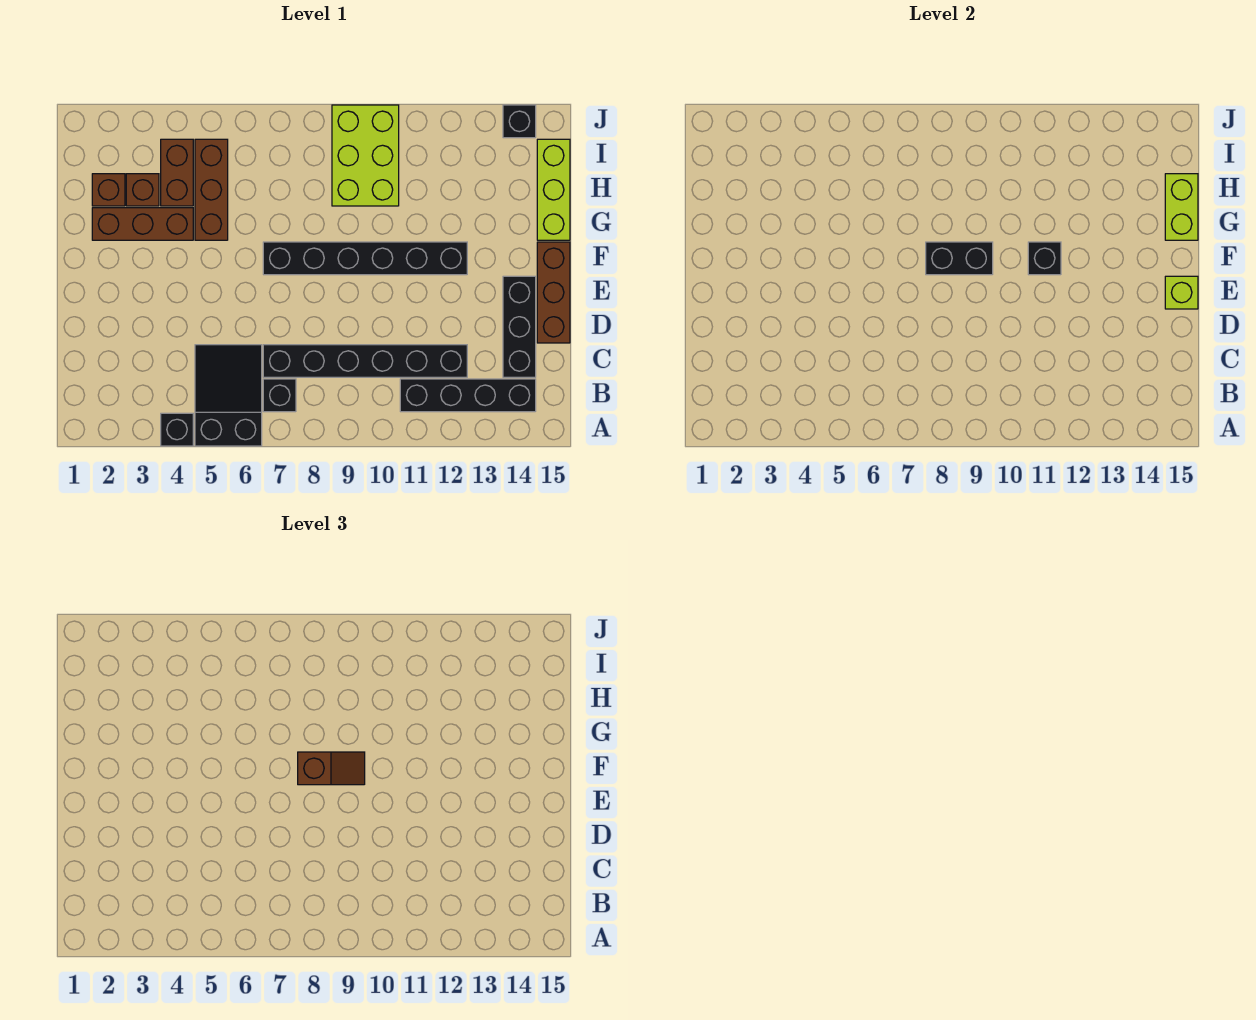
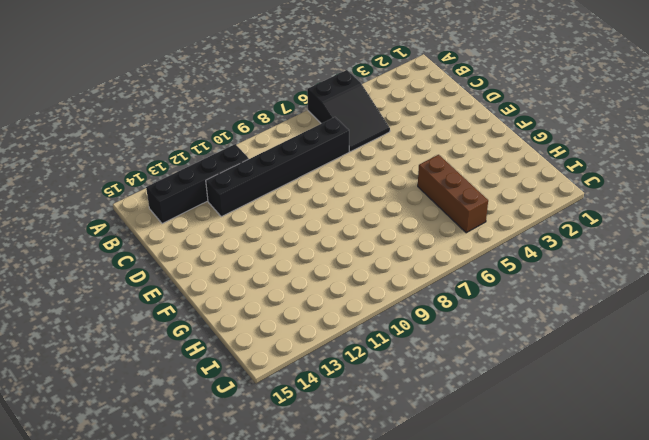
none -> black 1x1 brick [161,413,193,446]
none -> black 1x1 brick [263,379,296,412]
none -> black 1x3 brick [503,276,536,377]

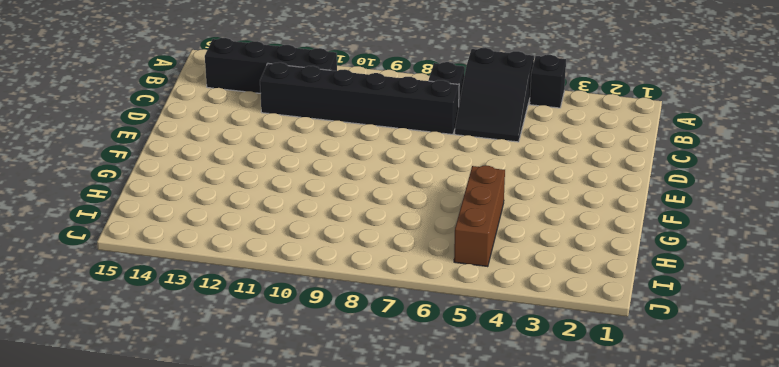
none -> black 1x3 brick [503,276,536,377]
none -> brown 1x3 brick [537,242,570,343]
none -> black 1x6 brick [263,242,467,275]

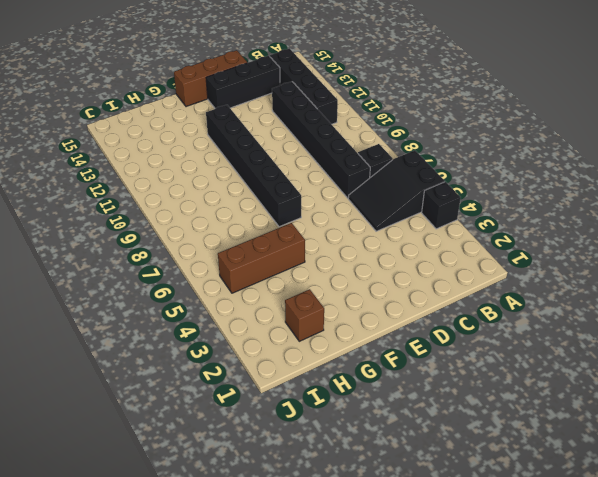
none -> brown 1x3 brick [92,208,193,240]
none -> lime 1x3 brick [537,139,570,240]
none -> brown 1x1 brick [126,174,159,206]

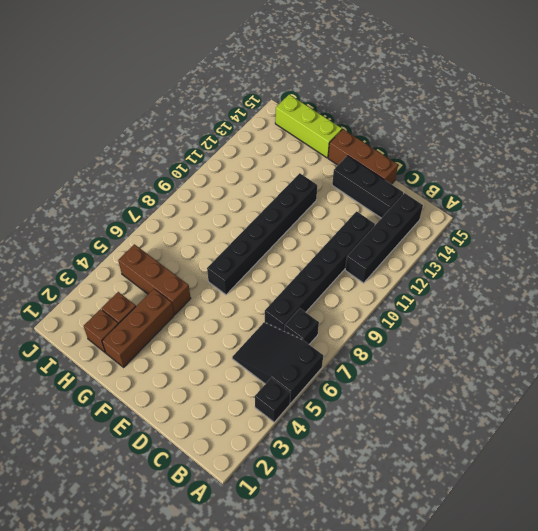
none -> brown 1x2 brick [161,139,193,206]
none -> lime 2x3 brick [332,105,399,206]
none -> black 1x1 brick [503,105,536,138]

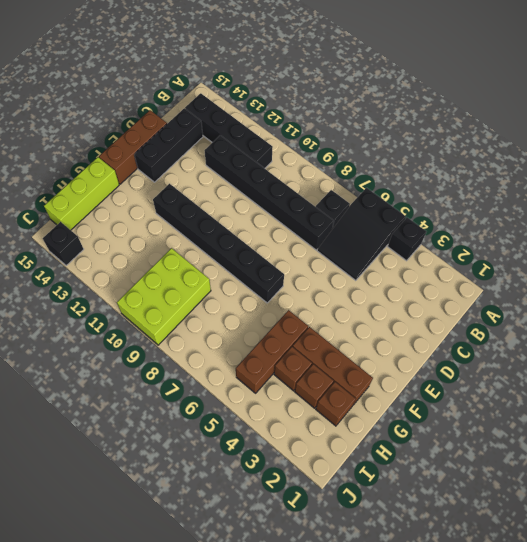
brown 1x1 brick [274,347,312,391] -> brown 1x2 brick [161,139,193,206]
none -> lime 1x1 brick [1165,276,1198,309]
none -> black 1x2 brick [926,242,993,275]
none -> black 1x1 brick [1028,242,1061,275]

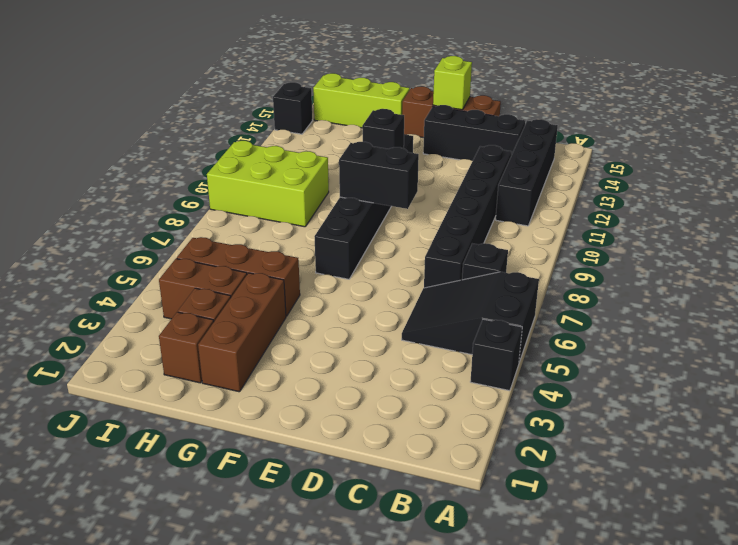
black 1x2 brick [339,142,419,209] -> black 1x2 brick turned to [926,242,993,275]
none -> lime 1x2 brick [1165,174,1198,240]
none -> brown 1x2 slope [298,752,365,785]

